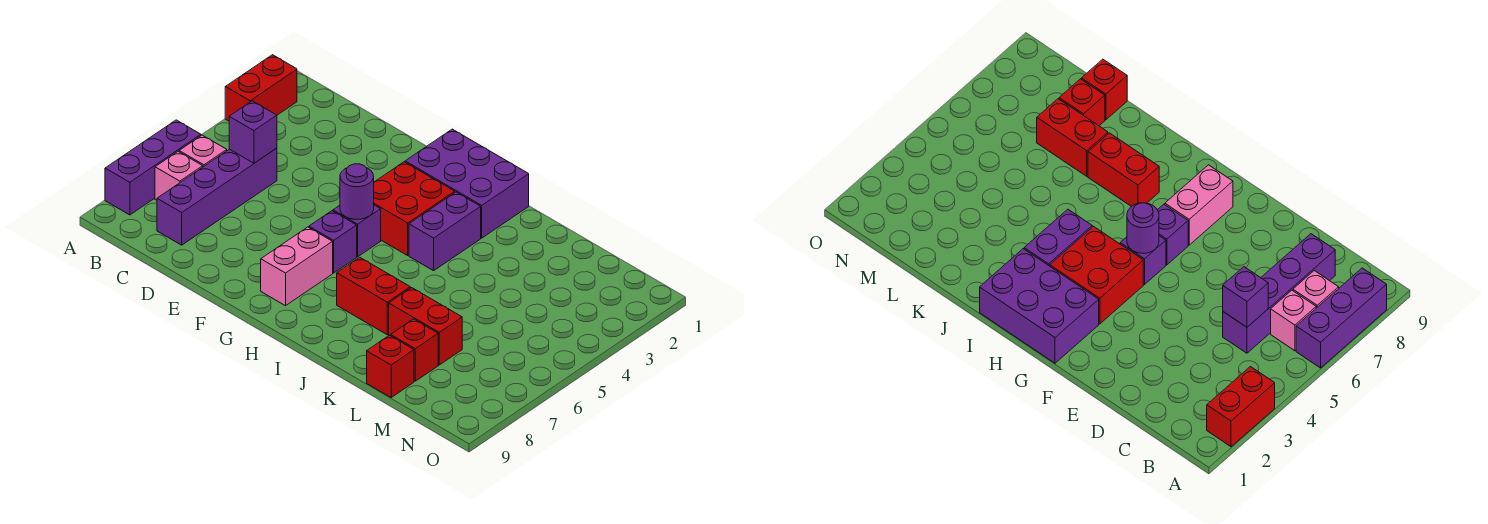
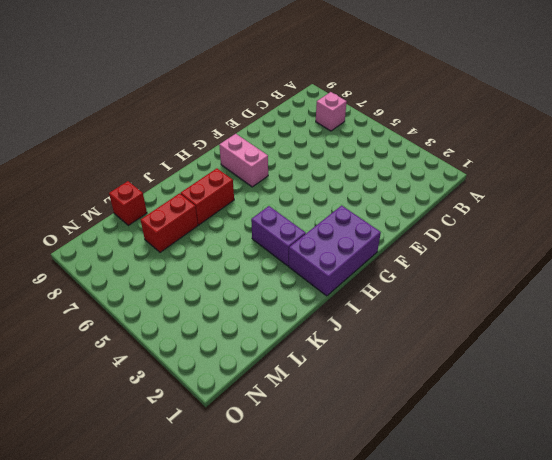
none -> red 1x2 brick [225,55,297,121]
none -> purple 1x3 brick [105,120,201,215]
none -> pink 1x1 brick [179,135,227,167]

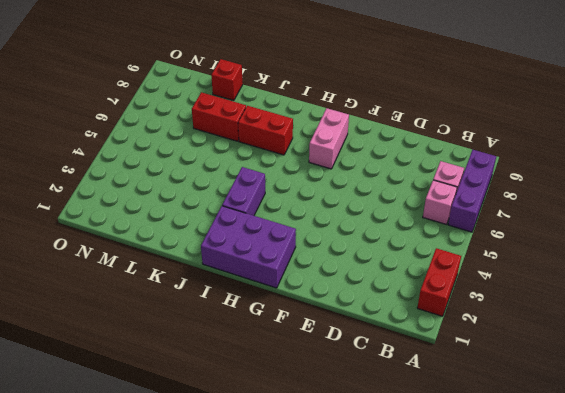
none -> purple 1x4 brick [157,148,277,245]
none -> red 2x2 brick [374,162,455,255]
none -> purple 1x1 brick [333,205,381,257]

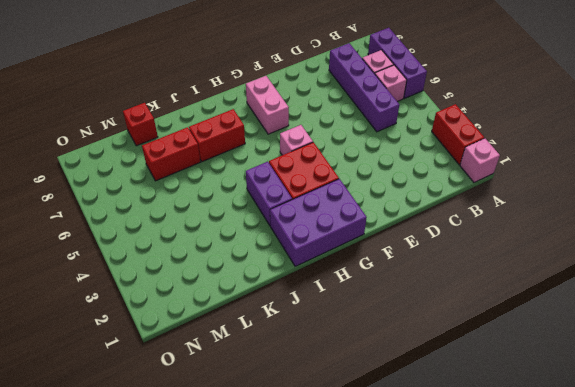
pink 1x1 brick [460,138,500,182] -> none
pink 1x1 brick [280,125,313,155] -> purple 1x1 brick [333,205,381,257]
none -> purple 1x1 brick [309,211,357,273]
none -> red 1x1 brick [391,319,438,381]
none -> purple 1x1 brick [229,101,277,163]

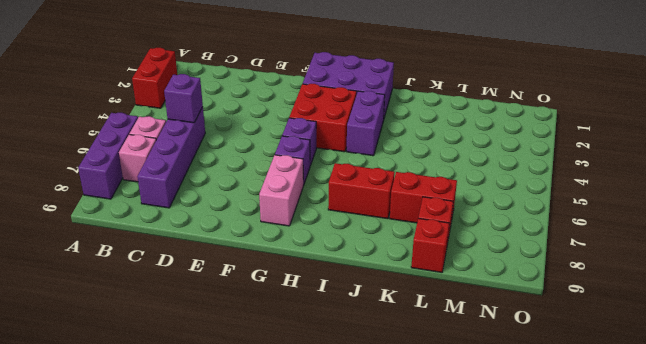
none -> purple 1x1 round brick [340,164,374,219]

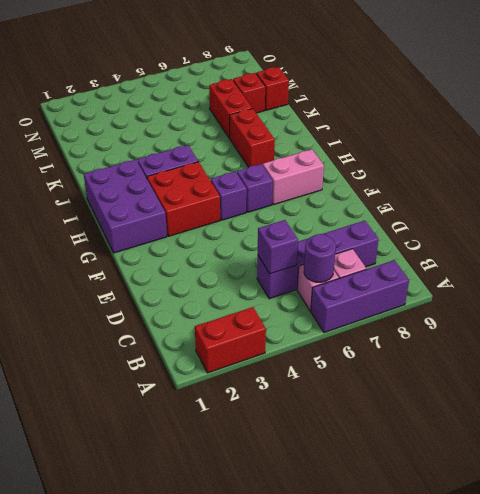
purple 1x1 round brick [304,234,336,282] -> purple 1x1 round brick moved to [340,164,374,219]

